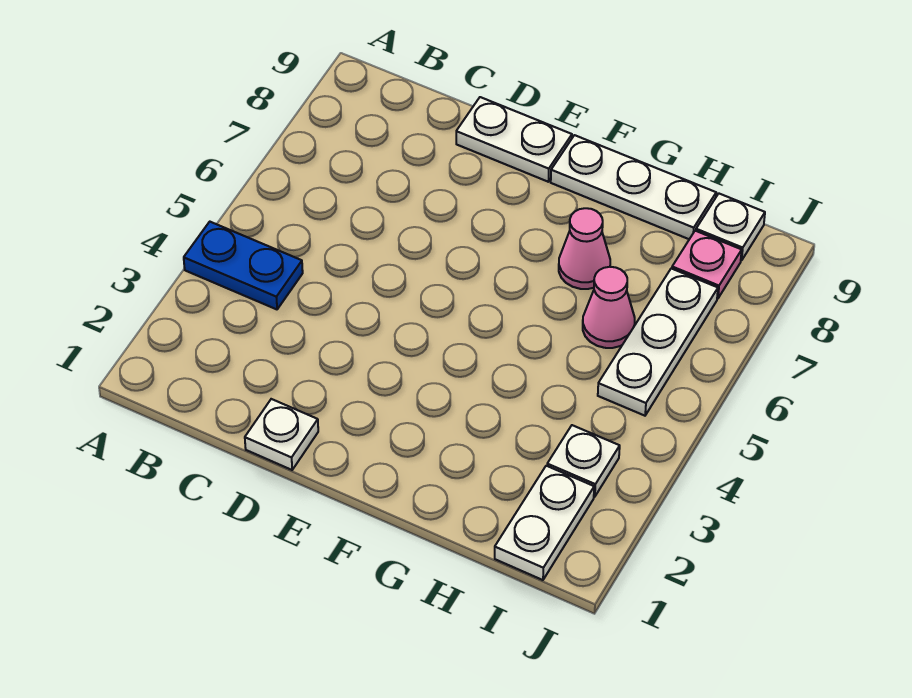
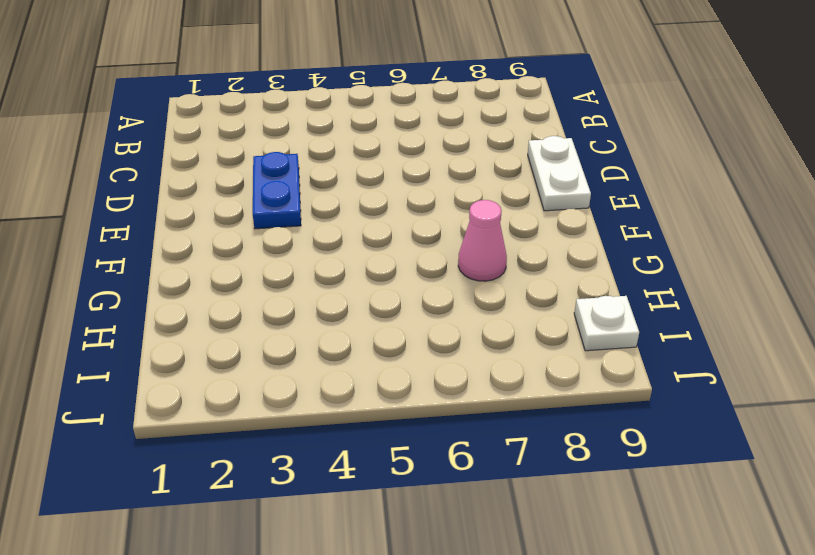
blue 1x2 plate [253,152,301,229] -> blue 1x2 plate moved to [184,222,303,309]
none -> white 1x1 plate [245,399,318,470]
none -> white 1x3 plate [551,135,716,239]

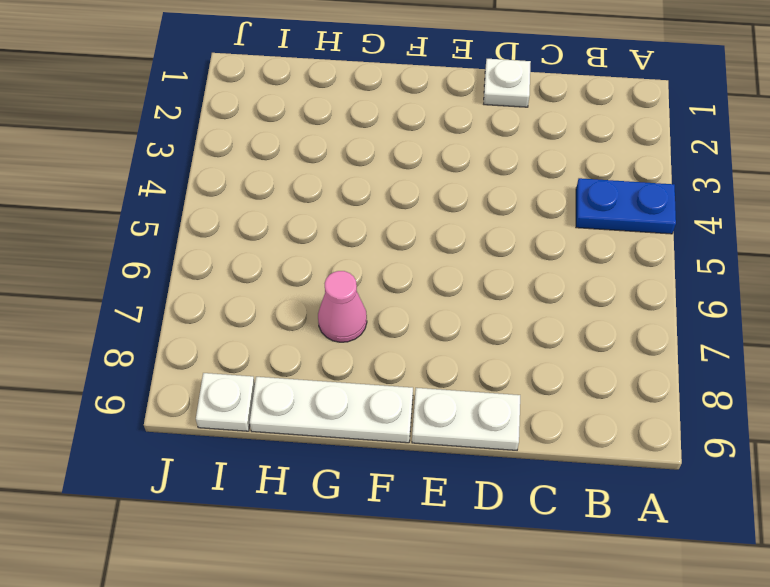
none -> pink 1x1 cone [583,267,635,348]
none -> white 1x2 plate [495,466,594,580]

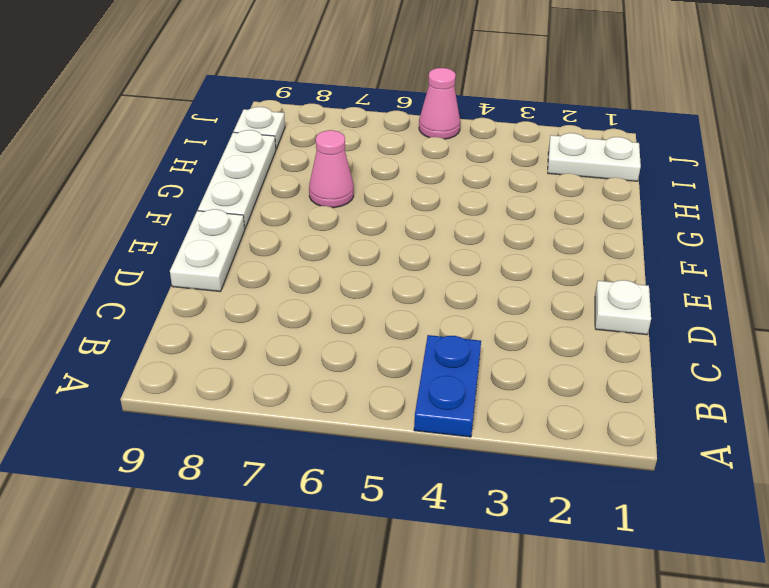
pink 1x1 cone [419,68,460,139] -> pink 1x1 cone moved to [583,267,635,348]
none -> white 1x1 plate [547,425,620,497]
none -> white 1x3 plate [598,268,718,416]

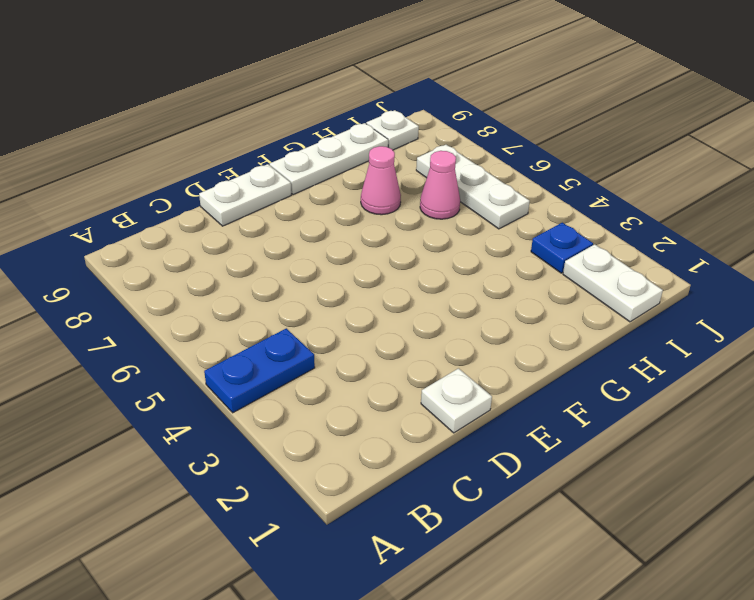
blue 1x1 plate [531,223,593,273] -> white 1x1 plate [547,425,620,497]
none -> pink 1x1 plate [672,231,742,299]

